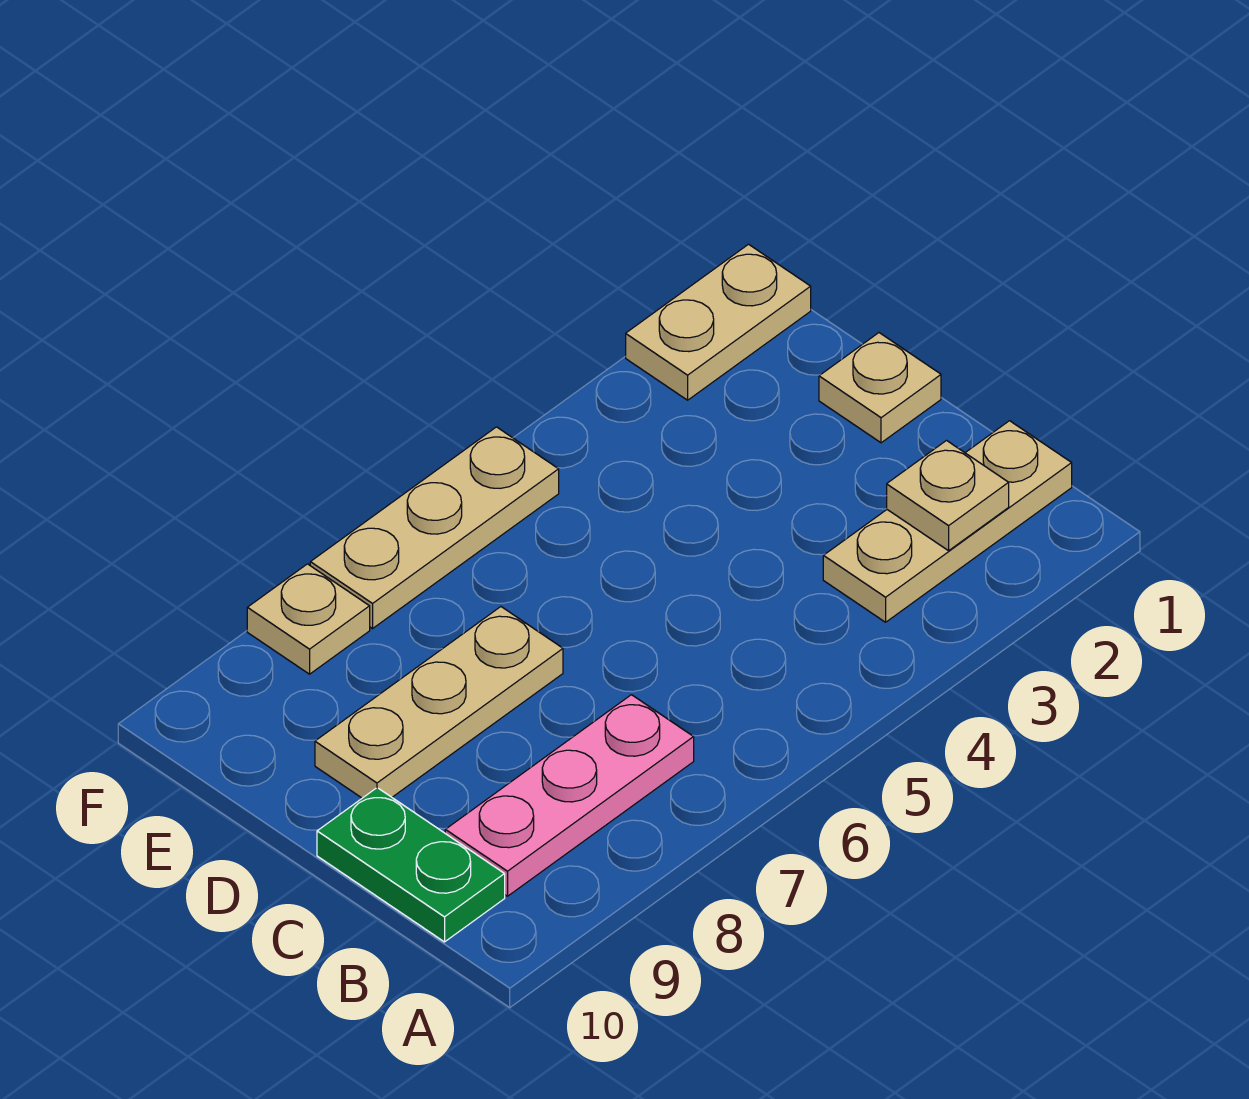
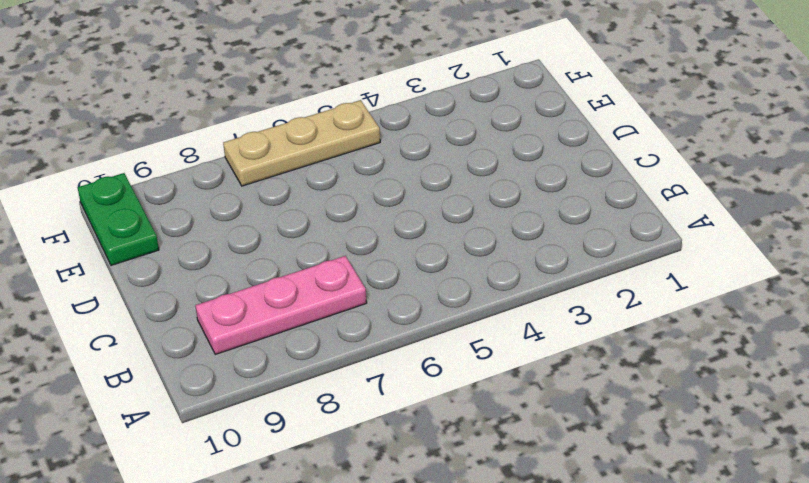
green 1x2 plate [78,173,159,265] -> green 1x2 plate moved to [317,788,505,942]
none -> tan 1x3 plate [823,421,1072,622]
none -> tan 1x1 plate [819,333,941,443]

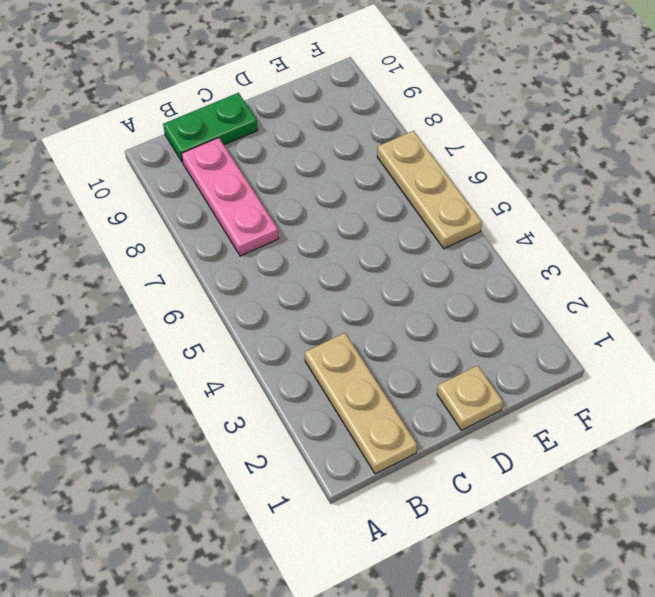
none -> tan 1x3 plate [315,607,563,798]
none -> tan 1x2 plate [626,244,811,400]

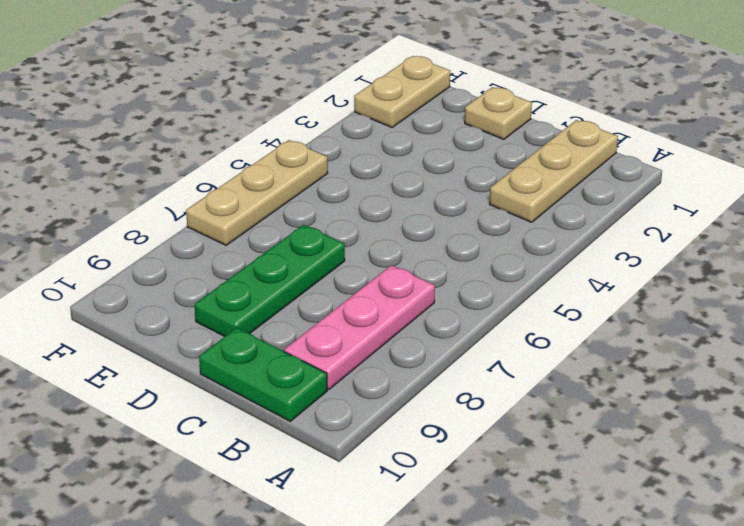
green 1x3 plate [195,225,345,336] -> tan 1x3 plate [315,607,563,798]
none -> tan 1x1 plate [247,564,370,674]
none -> tan 1x1 plate [887,441,1009,551]

